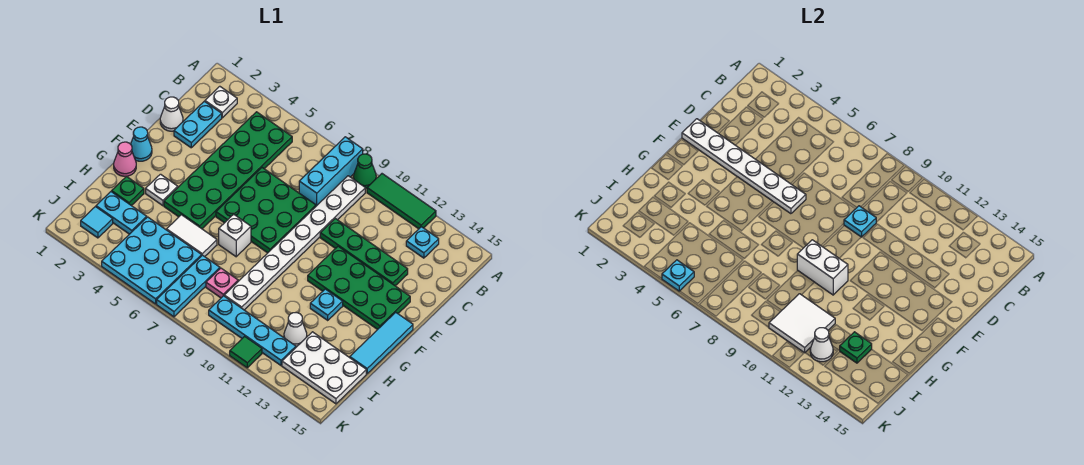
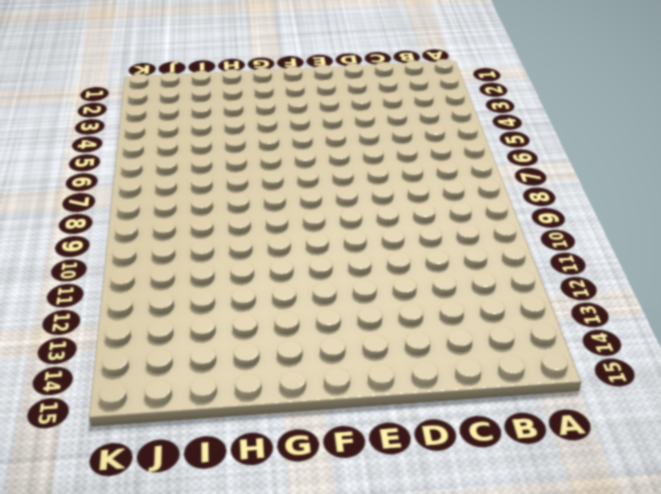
none -> cyan 1x3 brick [299,137,363,206]
none -> green 1x1 cone [353,154,376,188]
none -> green 1x3 tile [367,174,436,229]
none -> white 1x1 plate [205,86,237,118]

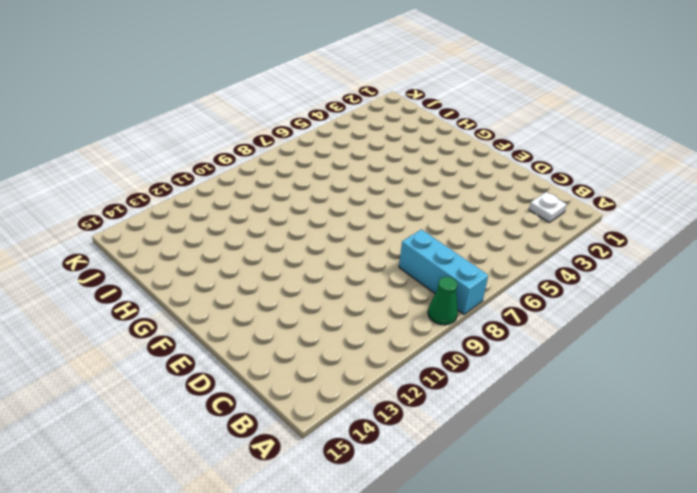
none -> green 1x3 tile [367,174,436,229]
none -> green 2x6 plate [164,112,292,229]
none -> white 1x8 plate [224,176,365,310]
none -> cyan 1x1 plate [406,227,439,258]

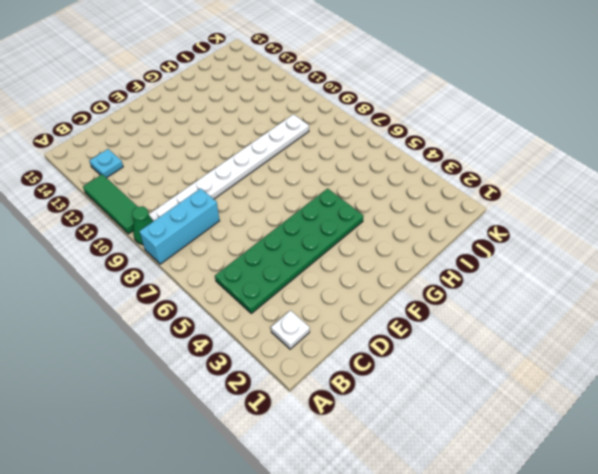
none -> cyan 1x2 plate [174,101,222,148]
none -> white 1x1 cone [160,97,183,131]
none -> green 3x3 plate [216,168,316,253]
none -> green 1x4 plate [320,219,408,286]

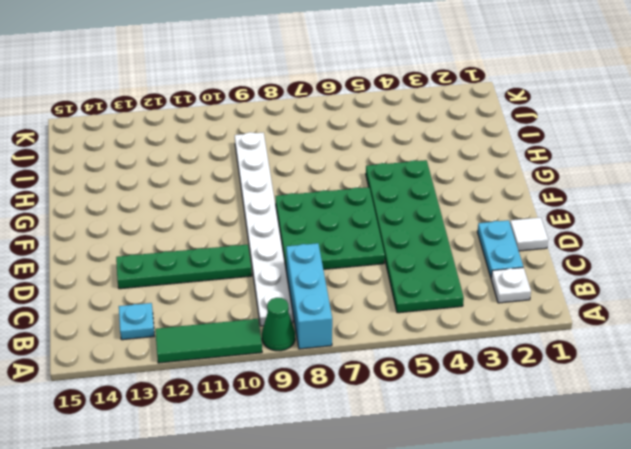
white 1x1 tile [510,217,548,251] -> white 1x1 cone [160,97,183,131]
none -> green 2x4 plate [308,246,410,329]
none -> cyan 1x1 cone [131,127,152,161]
none -> cyan 1x3 tile [350,312,413,374]
none -> pink 1x1 cone [114,142,136,176]

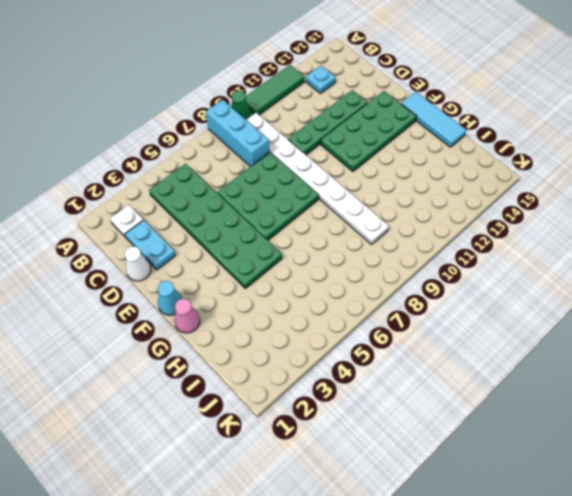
none -> white 1x1 plate [146,174,178,206]
none -> white 1x1 brick [219,214,251,257]
none -> cyan 1x1 plate [310,289,343,320]
none -> green 1x1 plate [112,176,144,206]

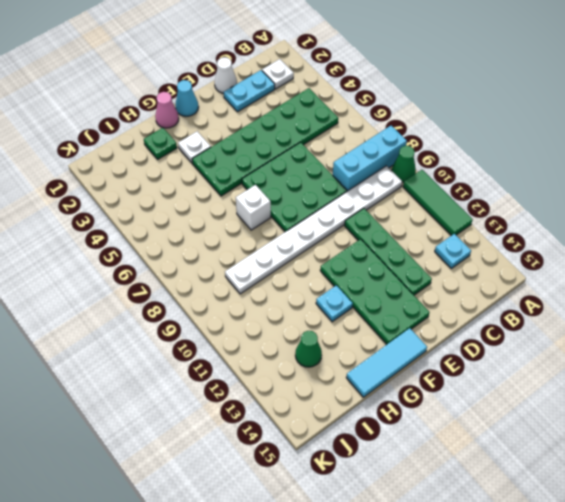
green 1x1 cone [295,331,322,367] -> white 2x3 plate [282,332,366,404]
none -> white 1x2 tile [167,215,217,257]
none -> cyan 1x2 plate [96,192,147,234]
none -> cyan 3x3 plate [102,217,202,304]
none -> cyan 1x3 plate [157,255,220,317]

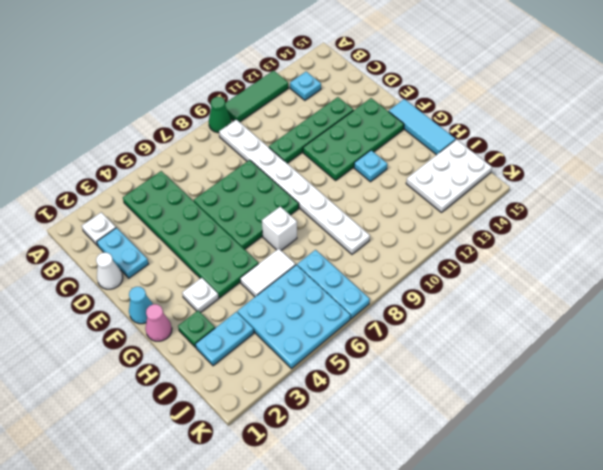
none -> cyan 1x3 brick [299,137,363,206]
none -> pink 1x1 plate [206,268,238,298]
none -> white 1x1 cone [284,313,307,347]
none -> cyan 1x1 tile [81,207,113,238]

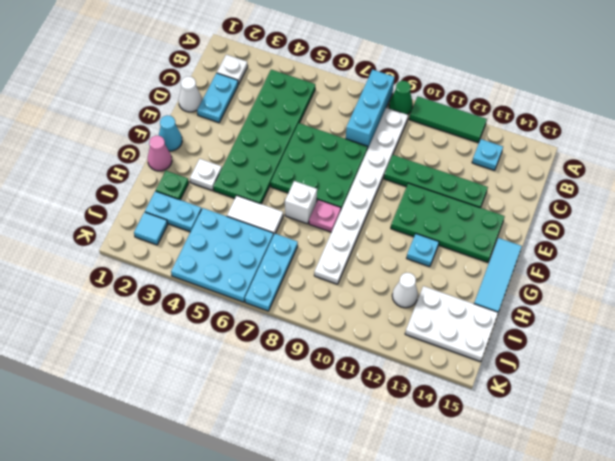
pink 1x1 plate [309,200,341,232] -> pink 1x1 plate moved to [206,268,238,298]
none -> cyan 1x4 plate [209,296,296,365]
none -> green 1x1 tile [230,336,262,368]
none -> cyan 1x1 plate [844,206,876,237]
none -> white 1x6 plate [682,119,806,214]

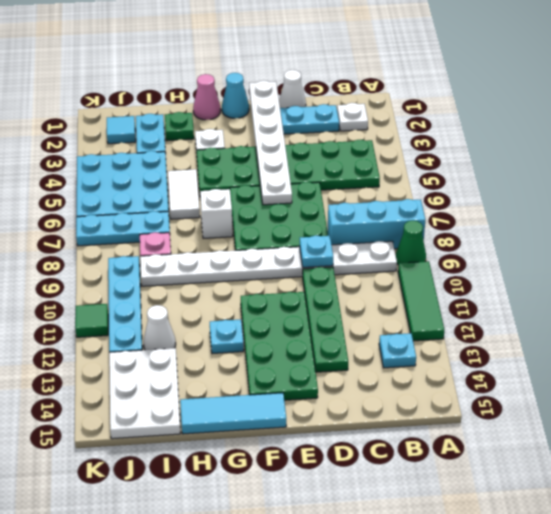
none -> white 1x2 brick [797,240,848,295]
none -> white 2x2 tile [769,294,835,353]
none -> green 1x1 plate [839,332,872,363]
none -> white 1x1 cone [810,328,833,362]

